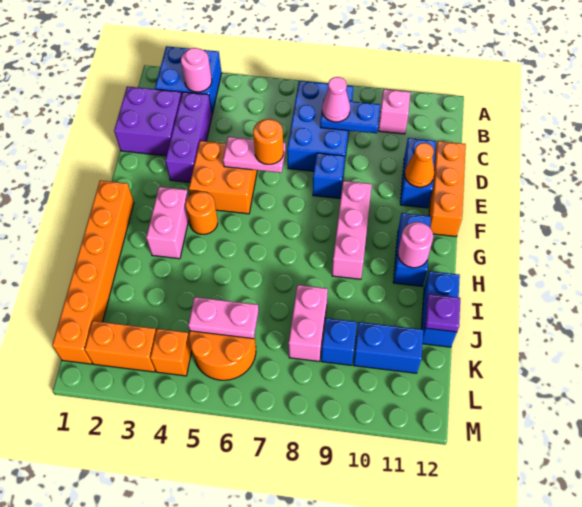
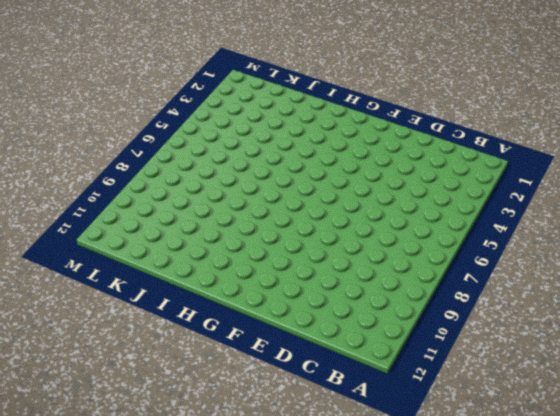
none -> blue 2x2 brick [155,46,222,113]
none -> blue 2x3 brick [287,81,354,171]
none -> pink 1x1 brick [378,89,410,134]
none -> purple 2x2 brick [114,87,182,156]

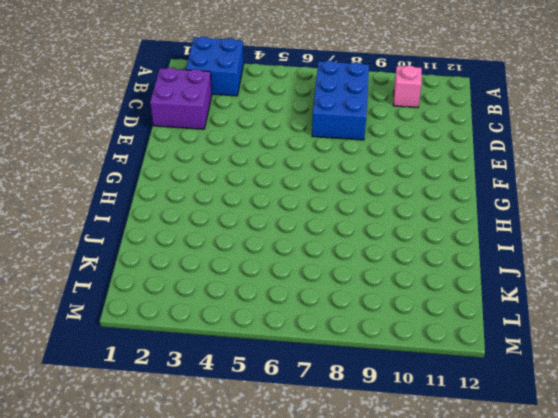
none -> purple 1x3 brick [165,92,212,182]
none -> blue 1x2 brick [400,138,436,208]
none -> orange 1x3 brick [429,141,466,237]
none -> orange 2x2 brick [189,141,257,214]

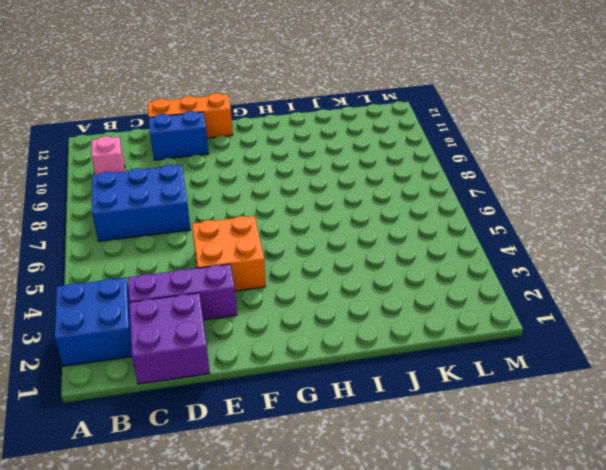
none -> blue 1x1 brick [313,153,345,199]
none -> pink 1x3 brick [332,181,372,279]
none -> orange 1x6 brick [52,180,134,364]
none -> pink 1x2 brick [146,187,189,259]

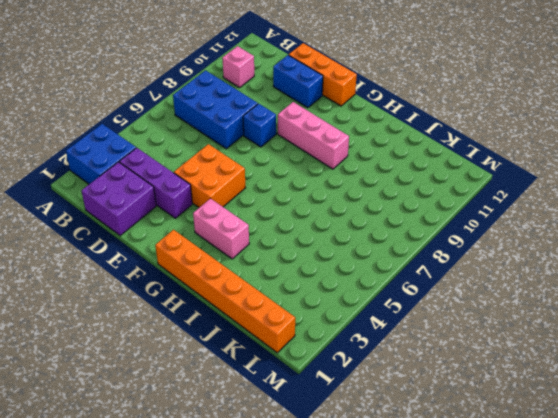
none -> orange 1x1 round brick [186,192,218,234]
none -> blue 1x2 brick [393,213,431,286]
none -> blue 1x2 brick [421,271,460,347]
none -> pink 1x2 brick [289,285,328,361]

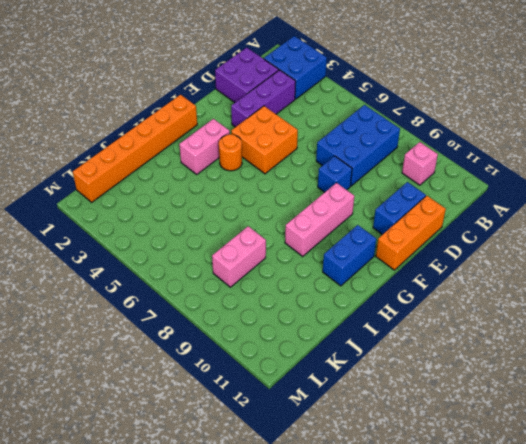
none -> blue 1x2 brick [421,271,460,347]
none -> orange 2x2 round brick [189,331,256,380]
none -> blue 1x1 brick [321,318,357,365]
none -> blue 1x2 brick [354,322,423,373]

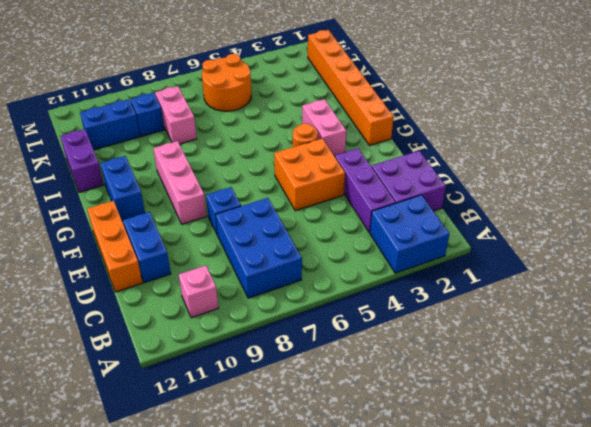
purple 1x2 brick [60,129,104,192] -> blue 1x2 brick [421,271,460,347]
none -> orange 1x2 brick [85,321,156,372]
none -> orange 1x1 brick [150,329,192,376]
none -> pink 1x1 round brick [181,48,212,92]
none -> blue 1x2 plate [320,100,380,133]

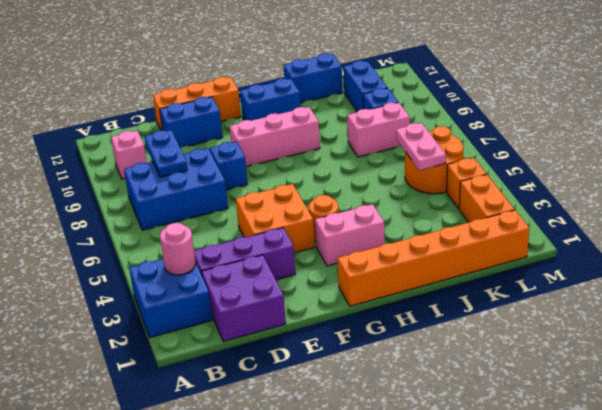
none -> pink 1x2 plate [223,137,286,173]
none -> orange 1x1 cone [405,143,434,187]
none -> pink 1x1 round brick [398,222,433,268]
none -> purple 1x1 plate [425,294,460,332]

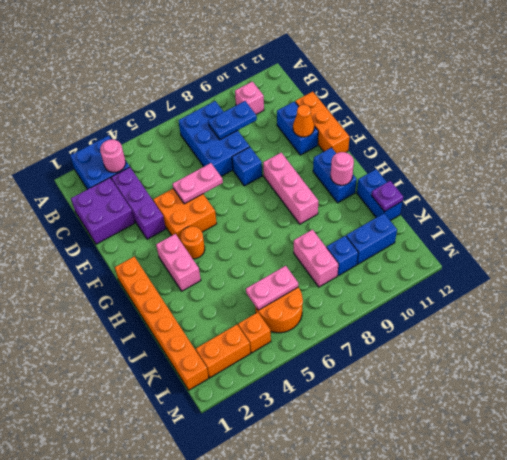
none -> pink 1x1 cone [322,77,350,122]
none -> orange 1x1 round brick [253,119,284,164]

